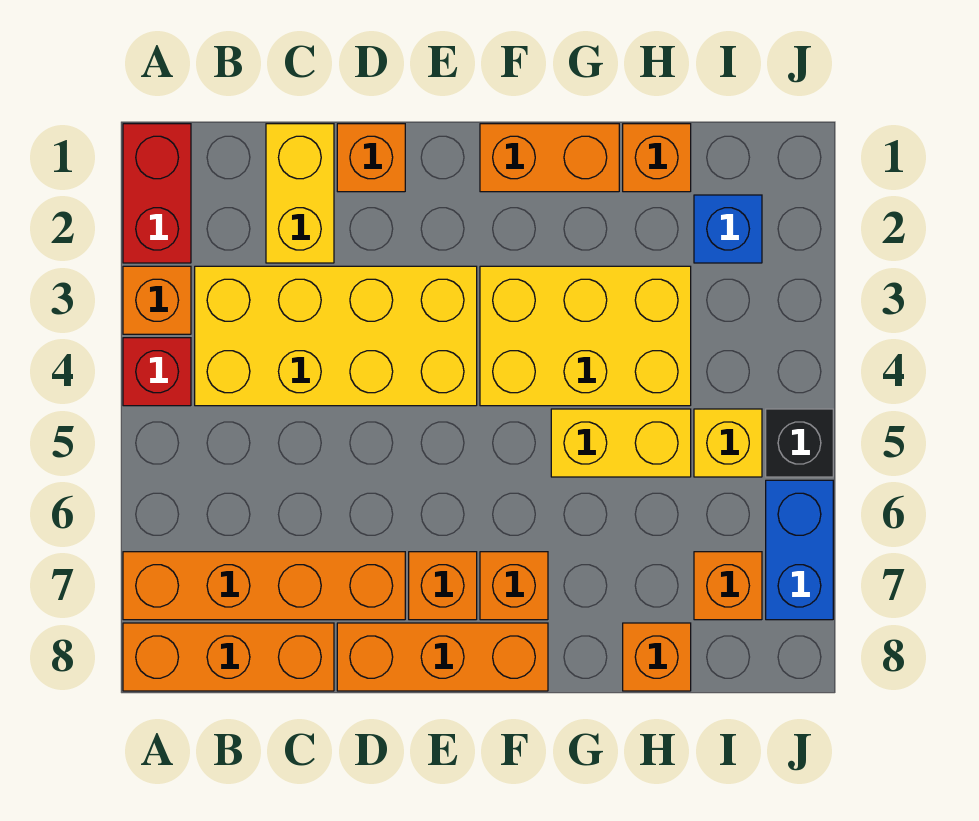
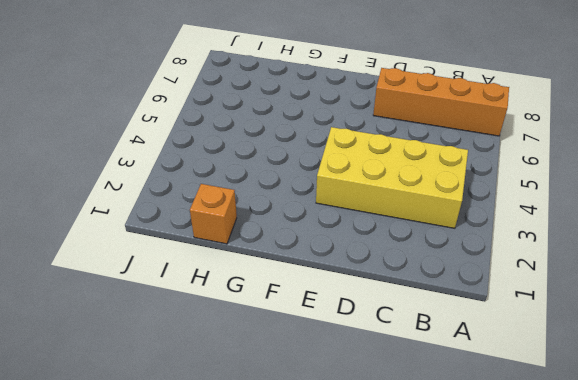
none -> red 1x2 brick [123,124,191,263]
none -> orange 1x1 brick [123,266,191,334]
none -> red 1x1 brick [123,338,191,406]

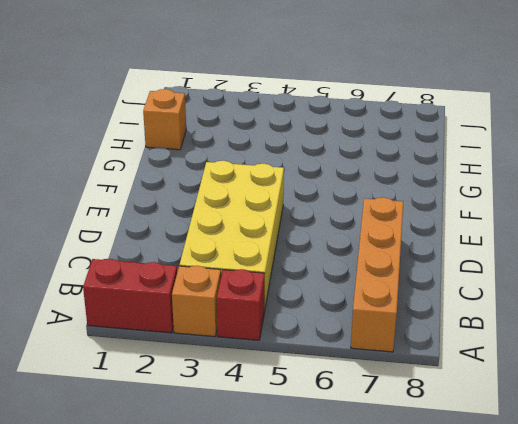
none -> orange 1x3 brick [123,623,334,691]
none -> yellow 1x2 brick [266,124,334,263]
none -> orange 1x1 brick [337,124,405,192]

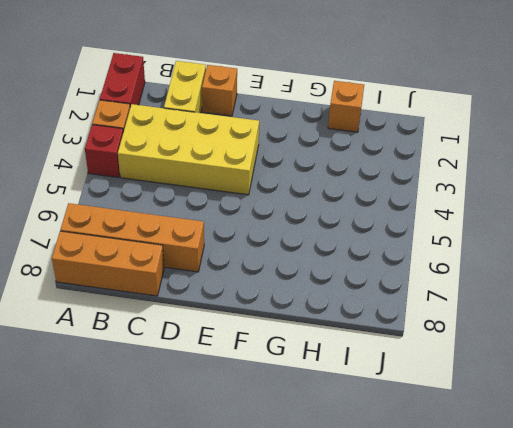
none -> orange 1x3 brick [337,623,548,691]
none -> orange 1x1 brick [409,552,477,620]
none -> orange 1x2 brick [480,124,619,192]

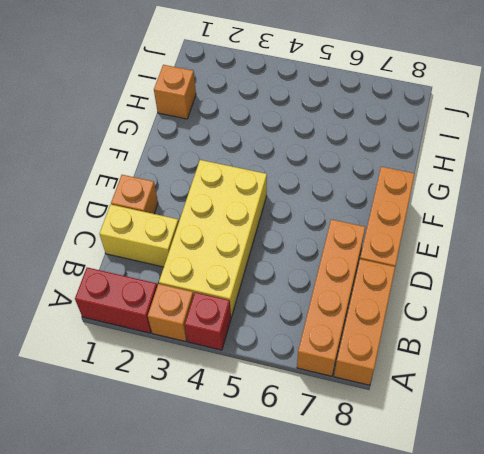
none -> orange 1x1 brick [409,552,477,620]
none -> orange 1x2 brick [480,124,619,192]
none -> yellow 2x3 brick [480,266,691,406]

